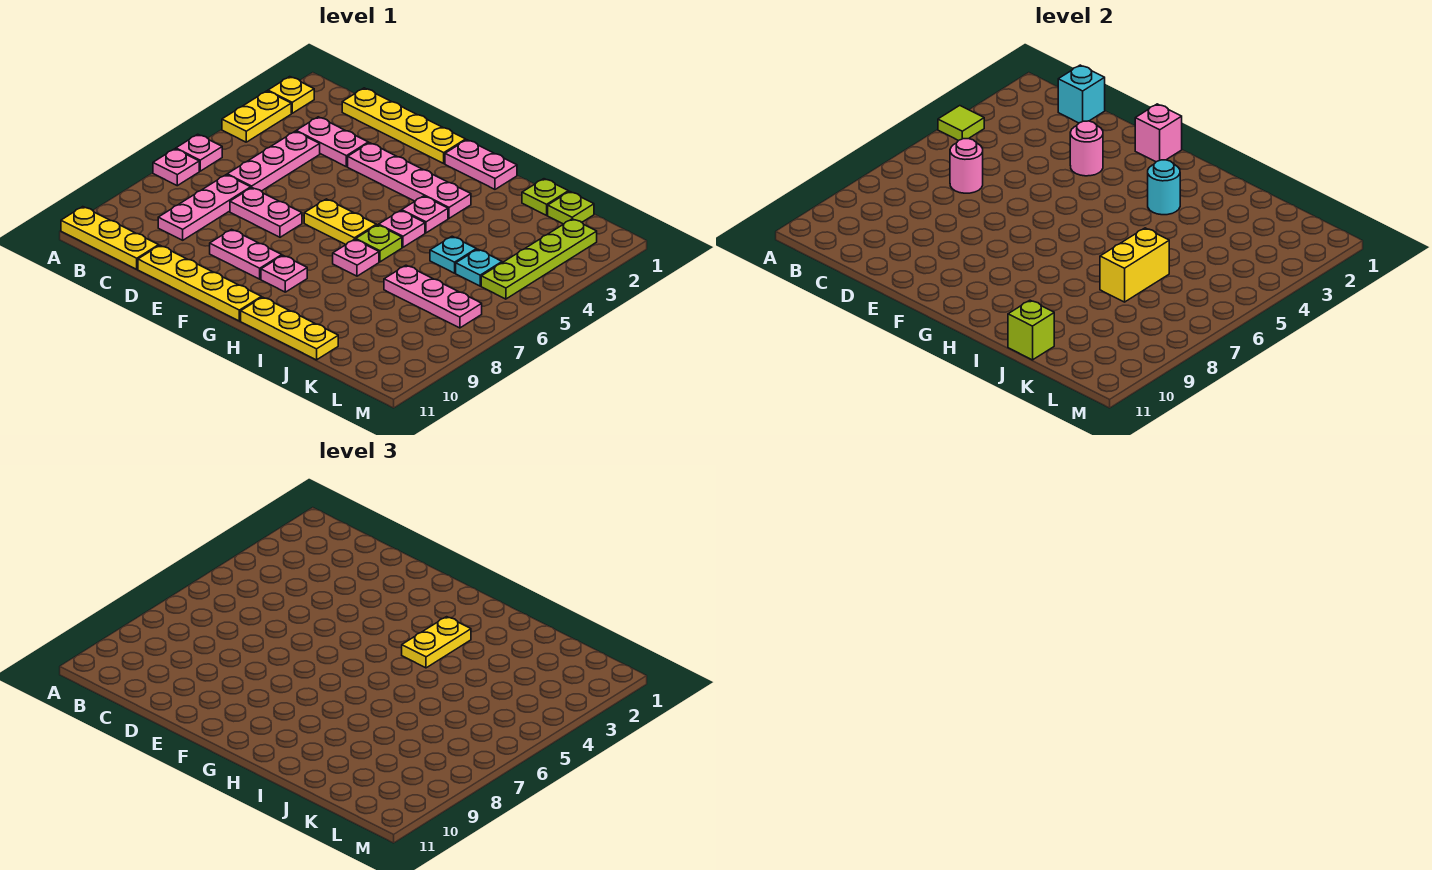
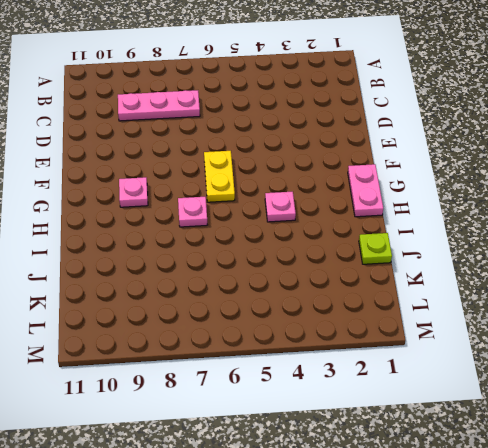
none -> yellow 1x1 plate [268,77,314,113]
none -> yellow 1x2 plate [222,91,291,142]
none -> pink 1x1 plate [176,134,222,171]
none -> pink 1x1 plate [153,149,199,186]

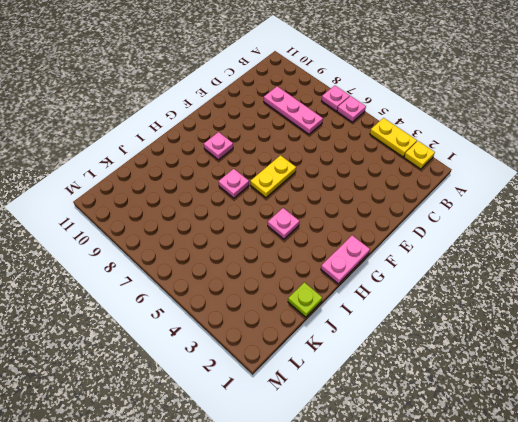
none -> yellow 1x3 plate [61,207,159,269]
none -> yellow 1x4 plate [342,88,466,163]
none -> pink 1x2 plate [296,117,368,167]
none -> pink 1x3 plate [227,131,320,191]

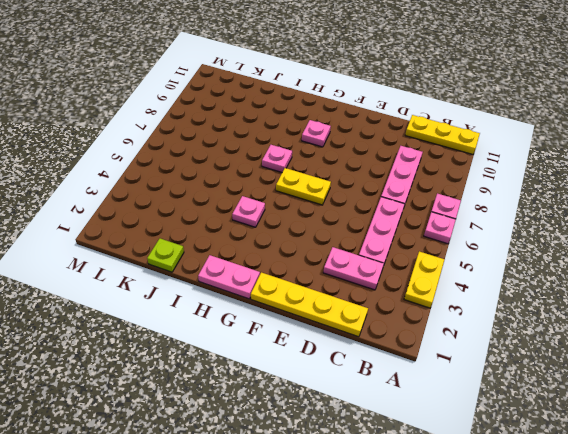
none -> yellow 1x1 plate [268,77,314,113]
none -> pink 1x2 plate [230,188,302,237]
none -> yellow 1x4 plate [138,246,261,321]
none -> pink 1x4 plate [348,143,471,218]

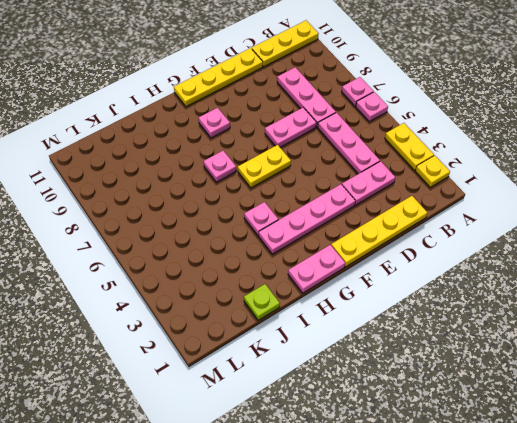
none -> pink 1x2 plate [210,229,282,279]
none -> pink 1x1 plate [379,210,425,247]
none -> lime 1x1 plate [356,225,402,262]
none -> yellow 1x3 plate [241,297,338,360]

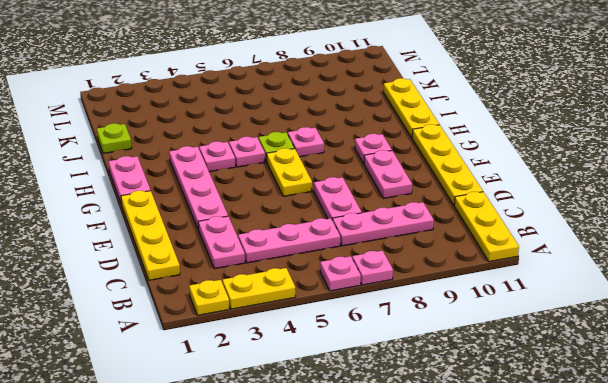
none -> cyan 1x1 plate [430,236,476,273]
none -> pink 1x3 plate [384,265,482,328]
none -> lime 1x1 plate [548,191,594,224]
none -> cyan 1x1 plate [456,249,502,286]

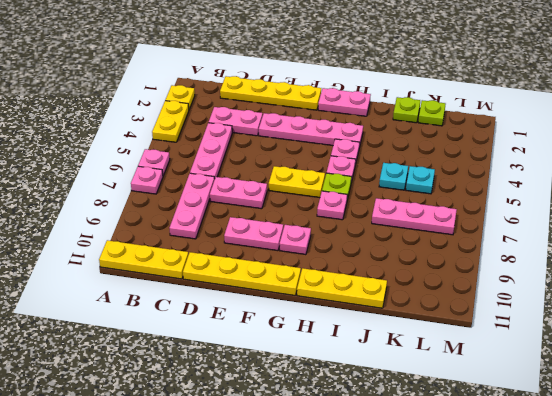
none -> lime 1x4 plate [481,219,597,299]
none -> lime 1x1 tile [938,106,984,141]
none -> cyan 1x1 brick [1058,65,1105,123]
none -> pink 1x1 round brick [950,139,983,193]

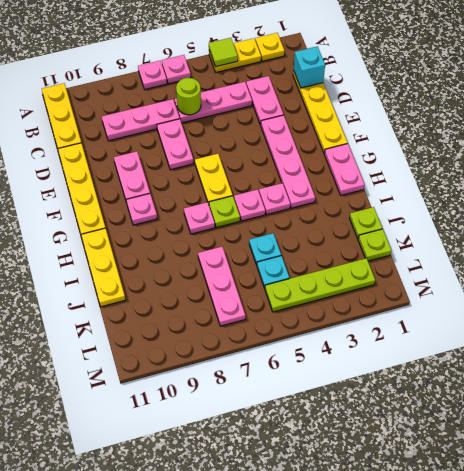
lime 1x1 round brick [176,78,201,115] -> pink 1x1 round brick [950,139,983,193]
none -> pink 1x1 round brick [1070,121,1103,176]
none -> pink 1x1 brick [1135,104,1182,162]
none -> cyan 1x1 round brick [1148,160,1180,215]
none -> yellow 1x2 brick [1100,228,1169,302]

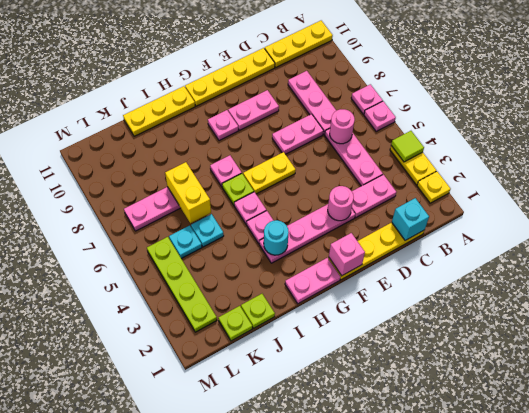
none -> lime 1x1 brick [1008,300,1054,360]
none -> yellow 1x2 plate [402,617,471,668]

